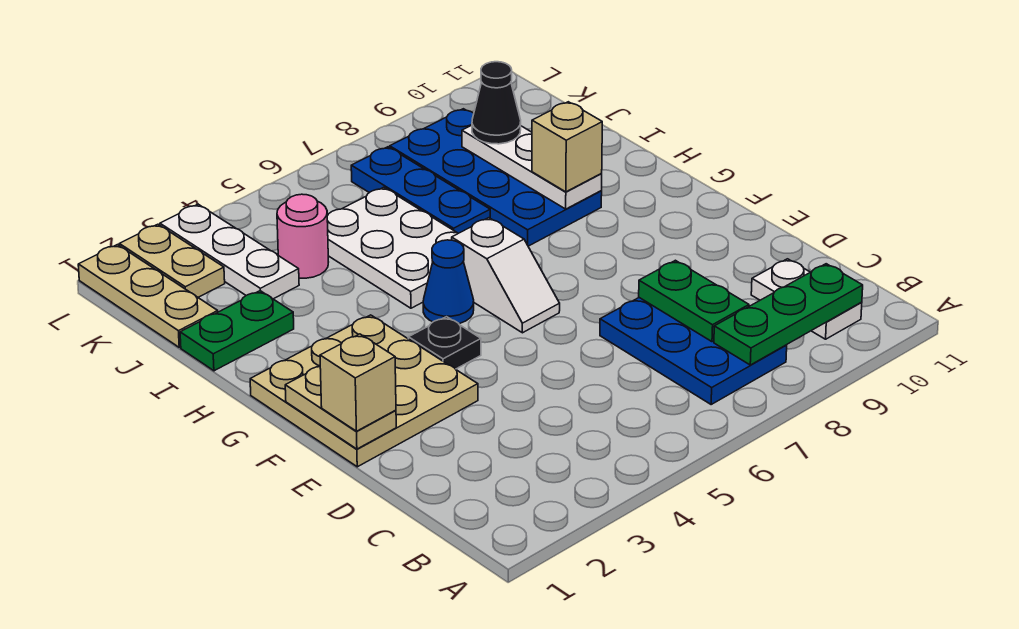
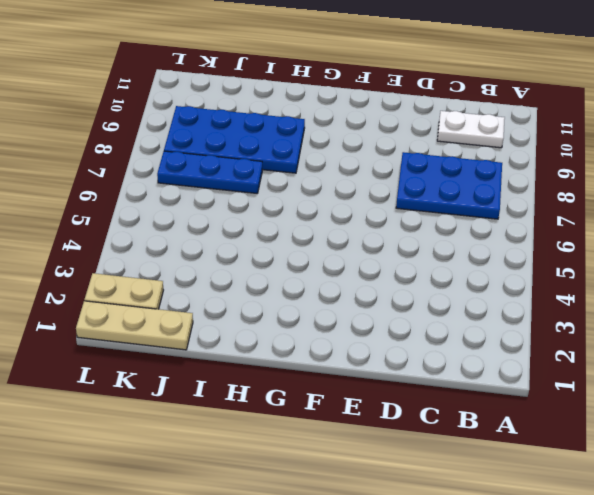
none -> tan 3x3 plate [250,315,478,467]
none -> black 1x1 plate [408,317,481,369]
none -> white 1x2 slope [452,218,560,333]

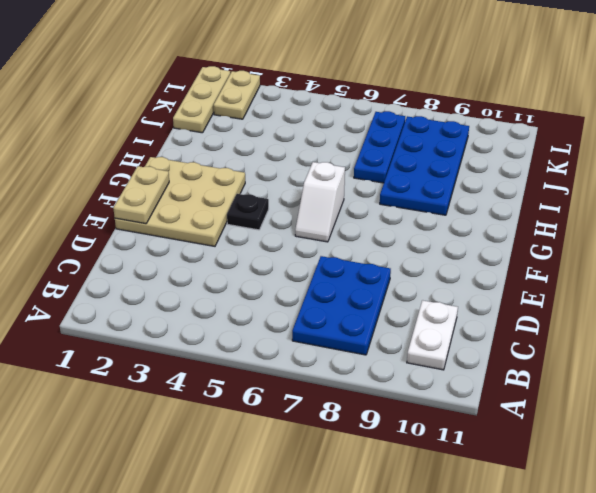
none -> blue 1x1 cone [423,240,474,324]
none -> white 2x3 plate [327,187,458,308]
none -> green 1x2 plate [180,291,294,371]

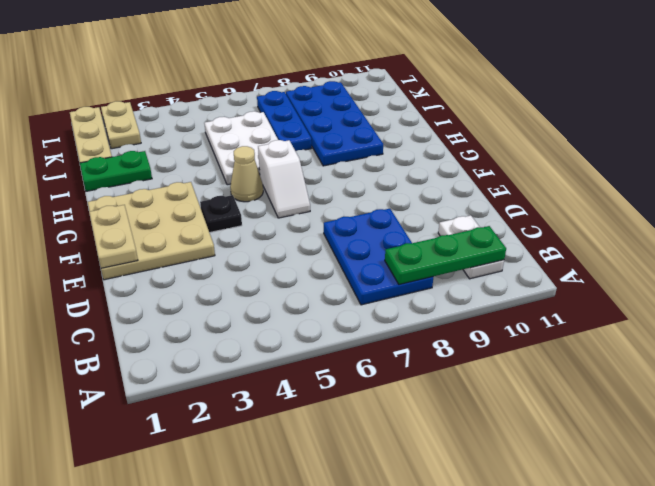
tan 1x1 cone [230,146,263,202] -> blue 1x1 cone [423,240,474,324]
none -> white 1x3 plate [160,204,299,299]
none -> pink 1x1 round brick [277,194,328,278]
none -> green 1x2 plate [639,260,749,342]

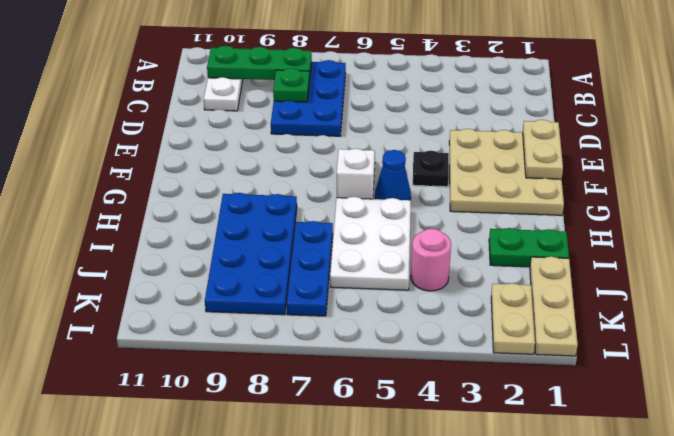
green 1x1 plate [273,68,309,102] -> green 1x2 plate [639,260,749,342]
none -> white 1x3 plate [160,204,299,299]
none -> white 1x3 plate [462,125,602,209]
none -> tan 1x1 brick [320,334,396,431]

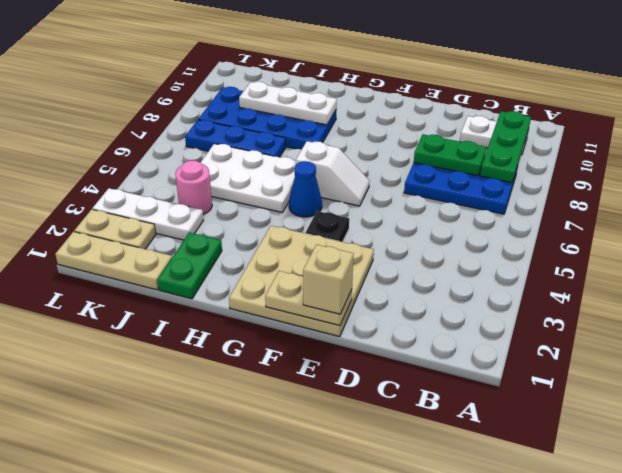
none -> tan 1x1 brick [532,102,602,192]
none -> black 1x1 cone [472,62,521,144]

